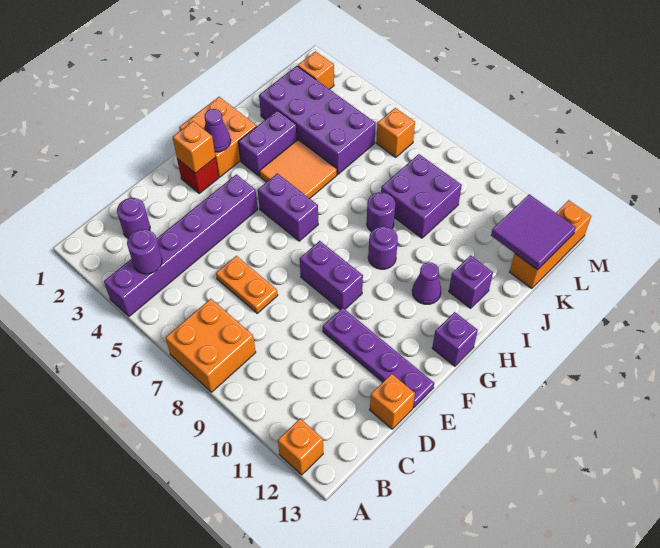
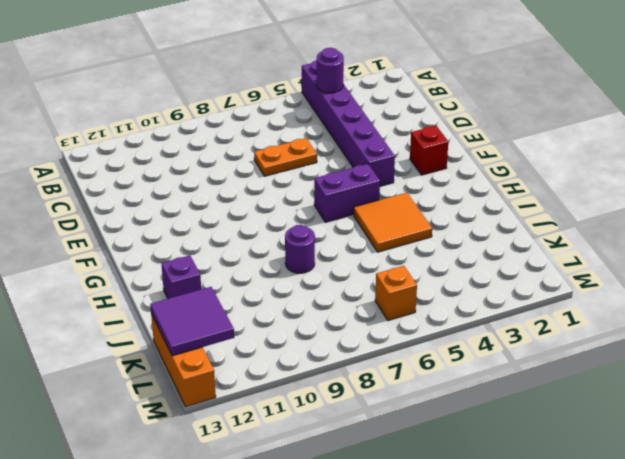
none -> orange 2x2 brick [165,299,256,392]
none -> orange 1x1 brick [278,419,323,475]
none -> purple 1x1 round brick [117,198,150,238]

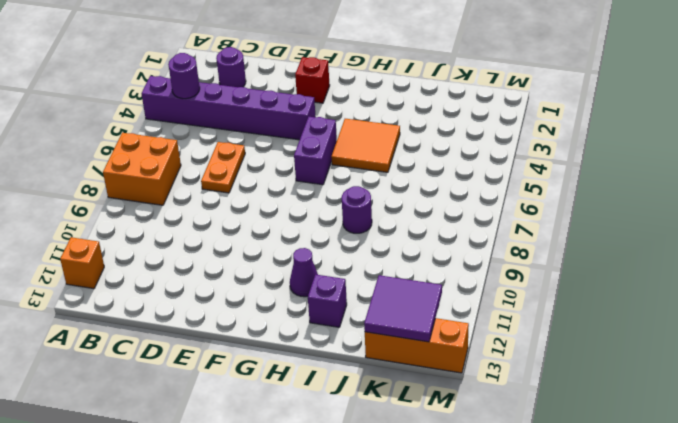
none -> orange 1x1 brick [370,374,415,429]
none -> purple 1x4 plate [323,308,434,408]
none -> purple 1x2 brick [300,241,363,310]

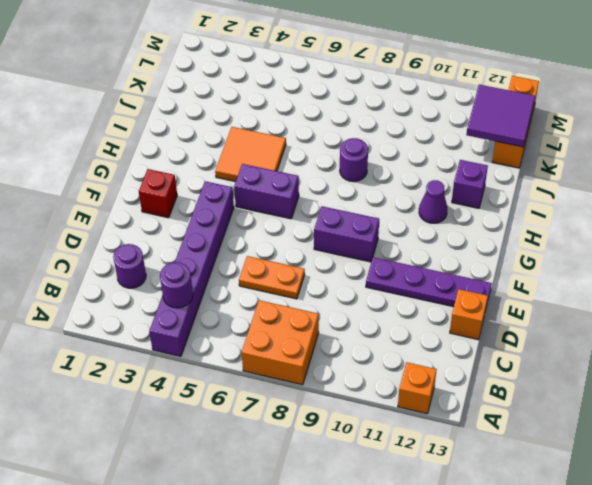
none -> orange 2x2 brick [179,97,257,177]
none -> purple 1x1 brick [432,312,478,366]
none -> purple 1x2 brick [238,110,297,176]

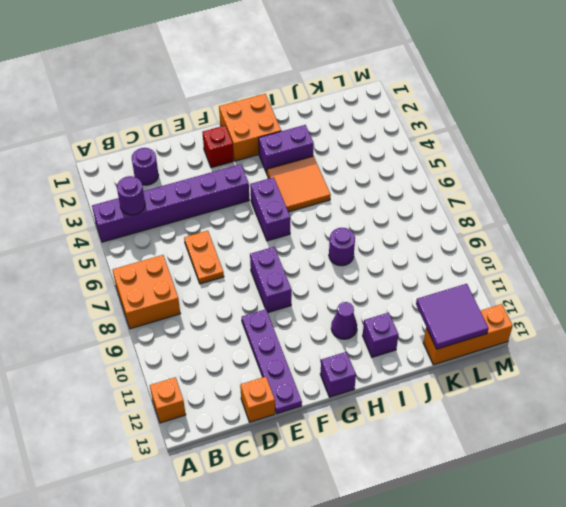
none -> purple 1x1 round brick [368,227,398,269]
none -> purple 2x4 brick [259,66,376,174]
none -> purple 2x2 brick [381,154,462,238]

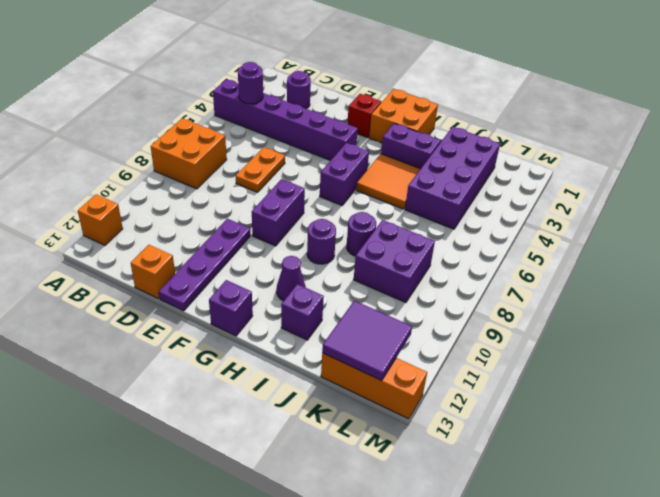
none -> orange 1x1 brick [298,51,334,89]
none -> orange 1x1 brick [376,108,415,158]
none -> orange 1x1 brick [173,121,216,173]

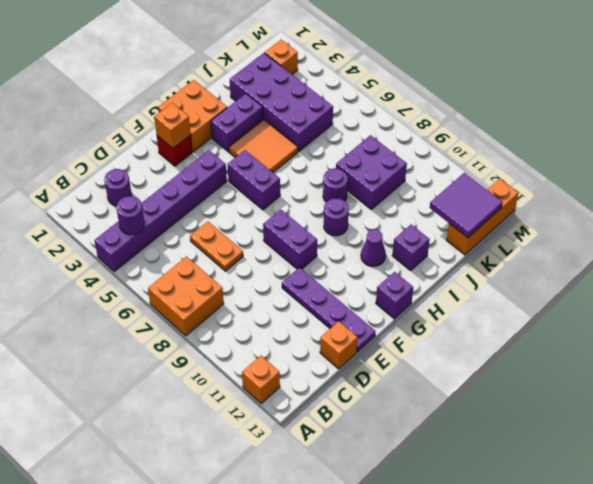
none -> orange 1x1 brick [376,108,415,158]
none -> purple 1x1 cone [204,109,231,152]

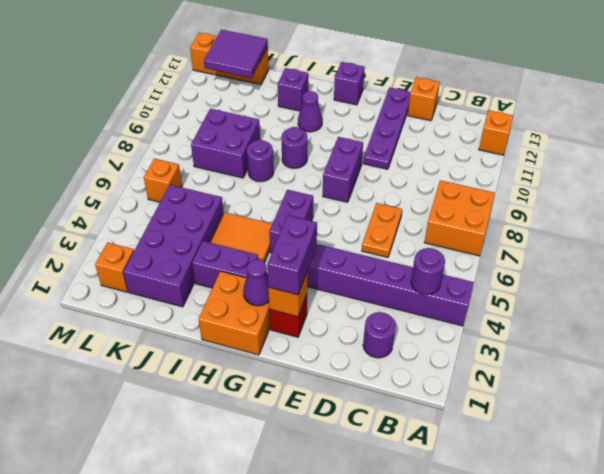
purple 1x2 brick [267,215,317,295] -> none

